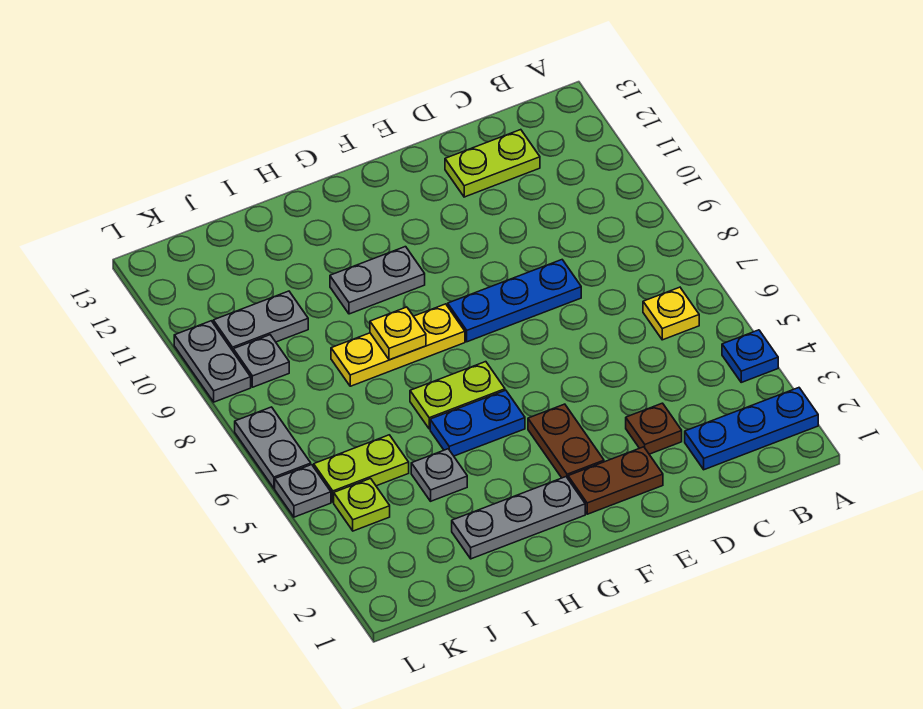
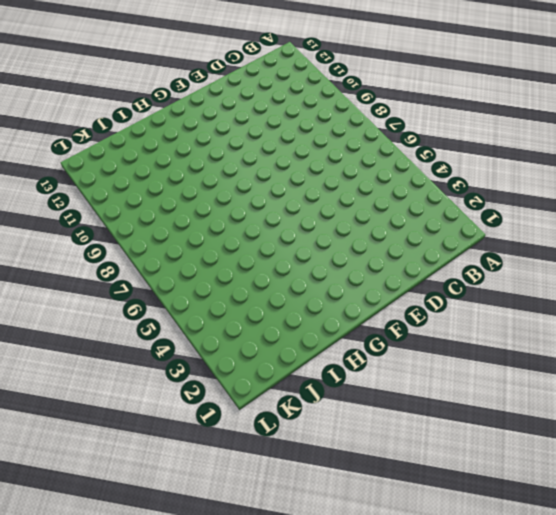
none -> blue 1x3 plate [685,388,818,470]
none -> blue 1x1 plate [722,330,778,382]
none -> yellow 1x1 plate [643,287,699,340]

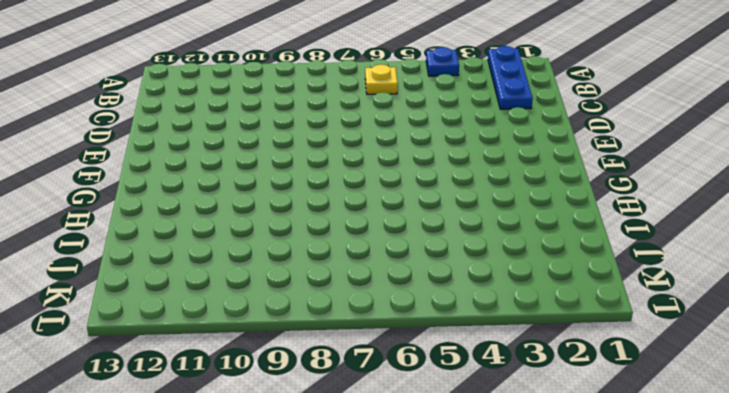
none -> lime 1x2 plate [445,130,540,197]
none -> brown 1x1 plate [626,403,682,454]
none -> blue 1x3 plate [448,260,581,342]

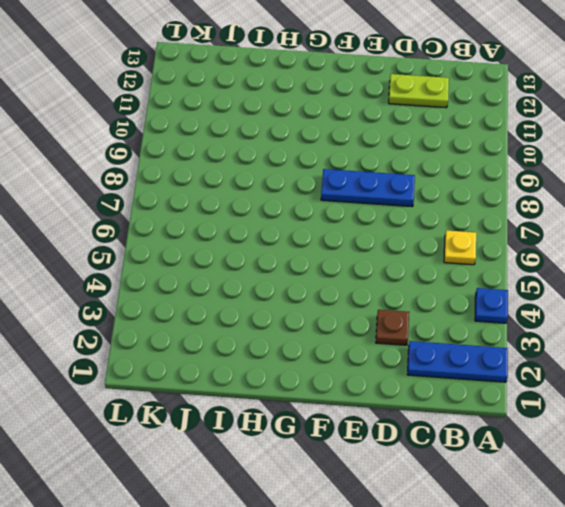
none -> brown 1x2 plate [568,447,663,514]
none -> brown 1x2 plate [528,404,604,478]
none -> grey 1x3 plate [452,477,585,559]

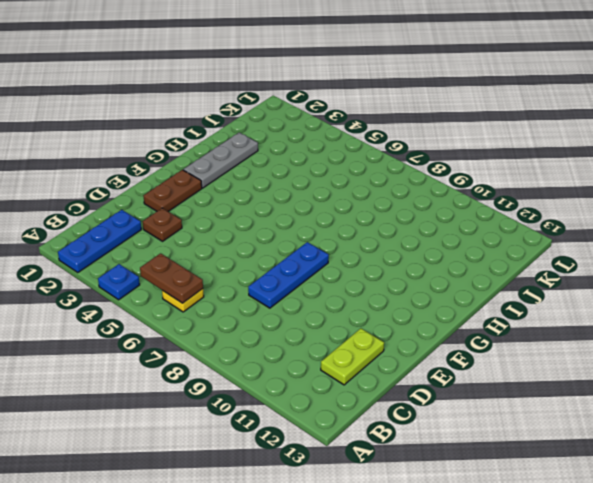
brown 1x2 plate [140,253,203,303] -> brown 1x2 plate moved to [528,404,604,478]
none -> blue 1x2 plate [430,390,525,456]
none -> lime 1x2 plate [410,362,505,429]
none -> yellow 1x3 plate [331,304,465,386]

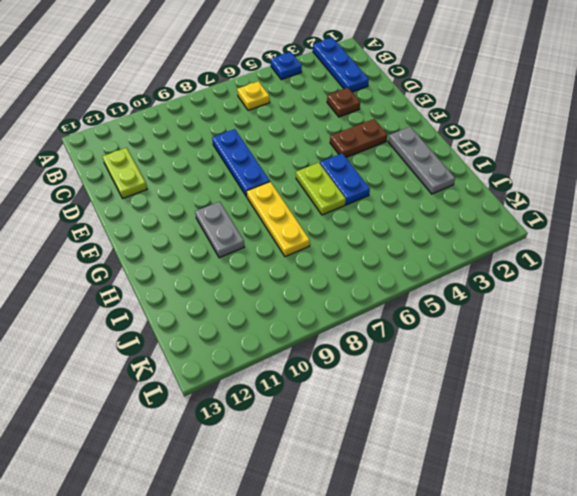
none -> brown 1x2 plate [568,447,663,514]
none -> grey 1x1 plate [411,449,467,501]
none -> lime 1x2 plate [314,435,409,502]

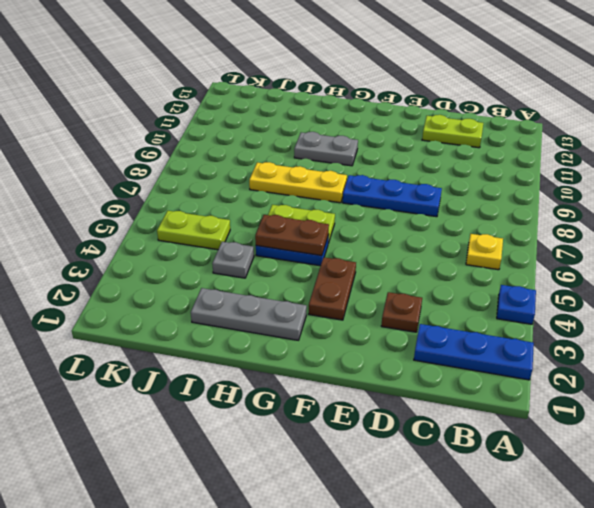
brown 1x2 plate [255,215,329,256] -> brown 1x2 plate moved to [568,447,663,514]
none -> grey 1x2 plate [213,291,308,351]
none -> lime 1x1 plate [334,479,390,531]
none -> grey 1x1 plate [233,335,289,387]

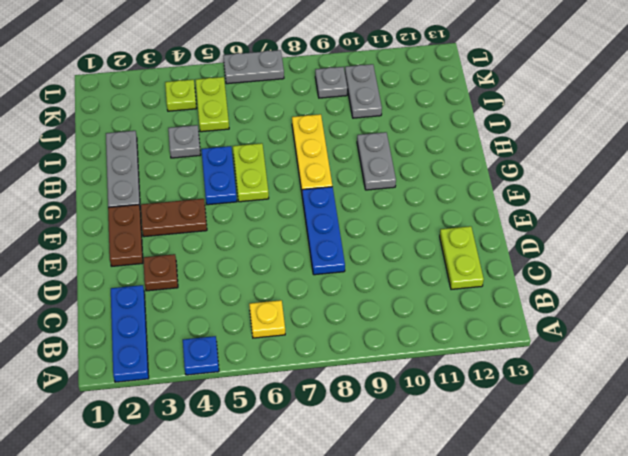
none -> grey 1x1 plate [275,465,331,517]
none -> grey 1x2 plate [174,321,251,402]
none -> yellow 1x1 plate [370,307,426,360]

